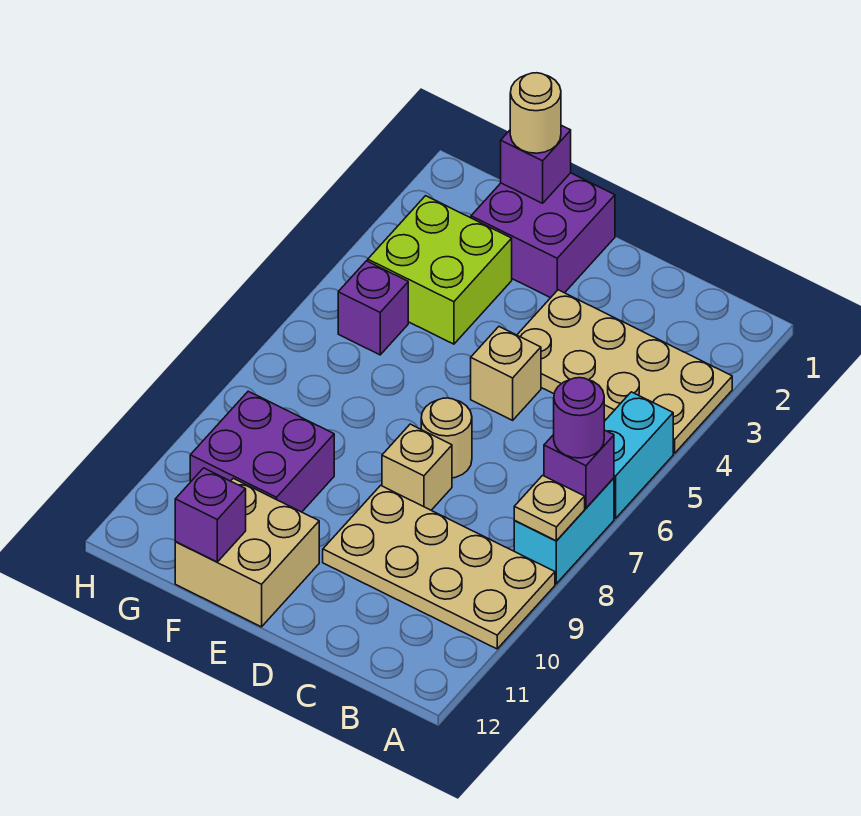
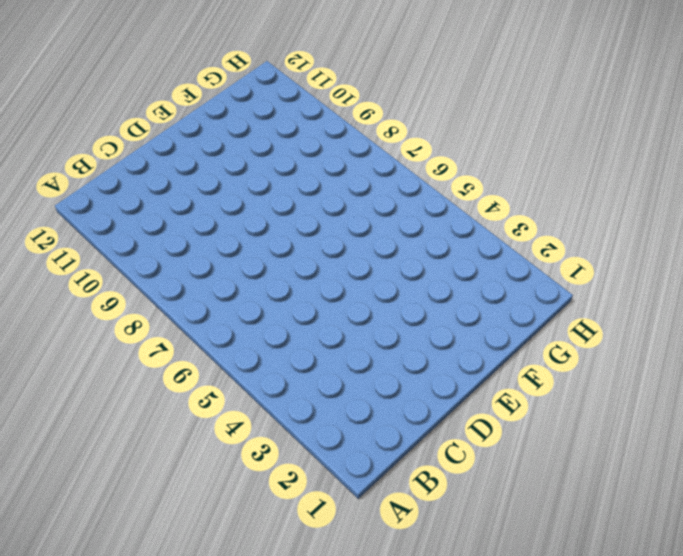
none -> tan 2x4 plate [517,290,732,453]
none -> cyan 1x2 brick [604,392,673,519]
none -> cyan 1x2 brick [514,478,614,584]

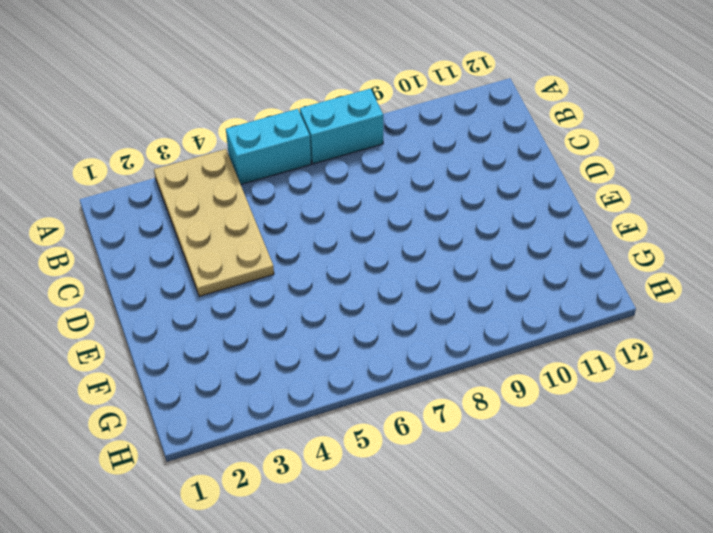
none -> tan 2x4 plate [323,485,555,649]
none -> tan 1x1 brick [471,327,541,420]
none -> tan 1x1 round brick [421,398,472,478]

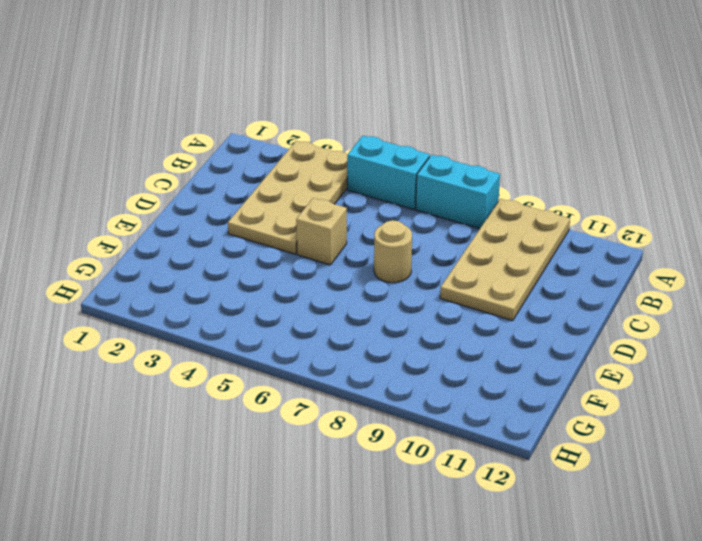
none -> tan 1x1 brick [382,424,452,510]
none -> purple 2x2 brick [471,173,615,298]
none -> tan 2x2 brick [175,478,319,627]

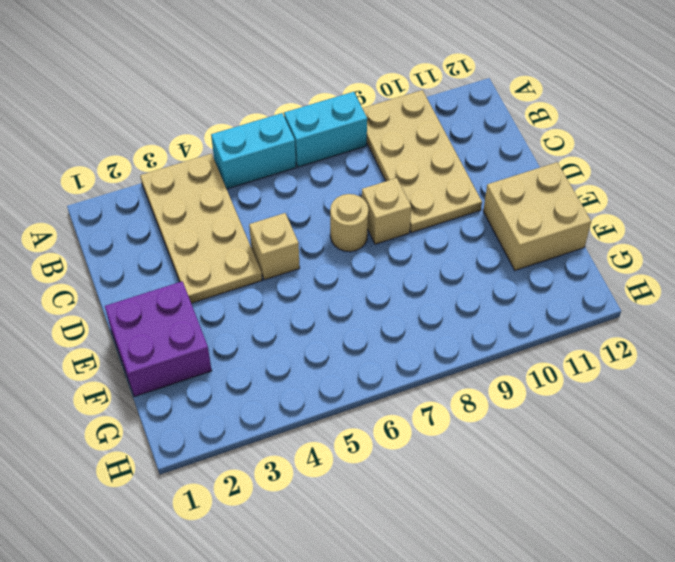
none -> lime 2x2 brick [368,196,512,344]
none -> purple 2x2 brick [190,391,334,512]
none -> purple 1x1 brick [338,261,408,355]

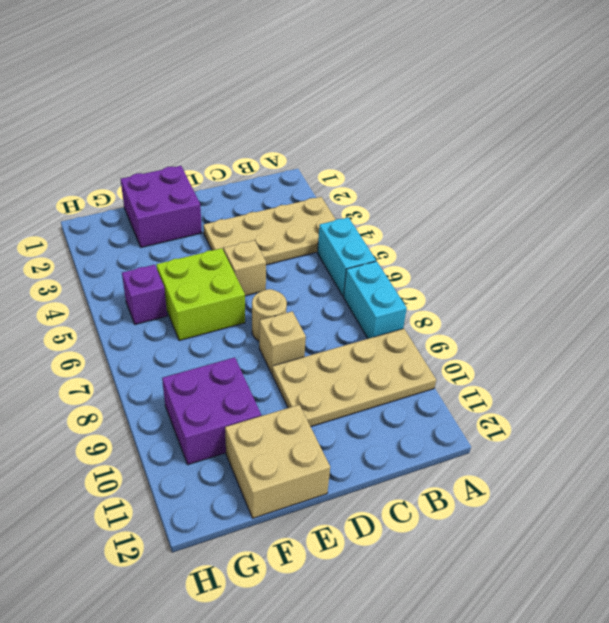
lime 2x2 brick [156,248,245,341] -> lime 2x2 brick moved to [368,196,512,344]
none -> purple 1x1 brick [544,430,614,508]
none -> tan 1x1 plate [514,475,585,541]
none -> purple 1x1 brick [501,125,571,203]

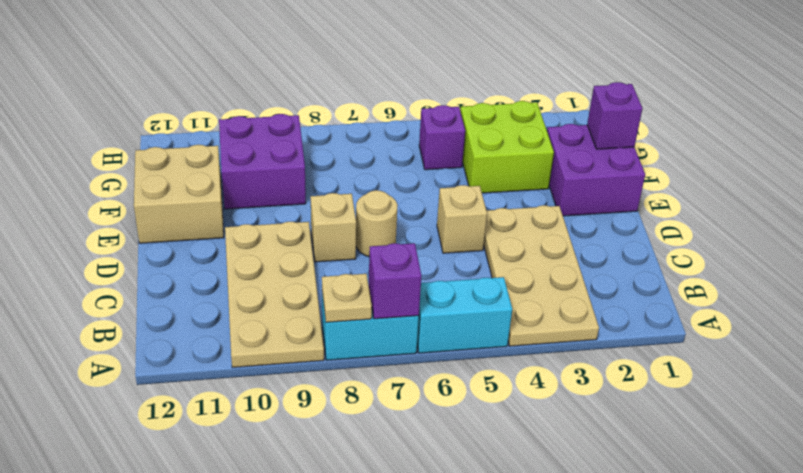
none -> purple 1x1 brick [175,468,246,562]
none -> purple 1x1 round brick [554,378,604,458]
none -> tan 1x1 round brick [510,73,561,153]

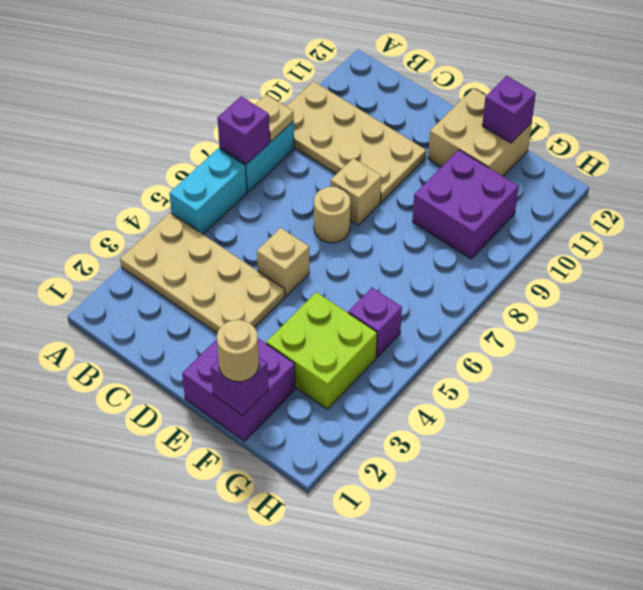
none -> purple 1x1 round brick [554,378,604,458]

